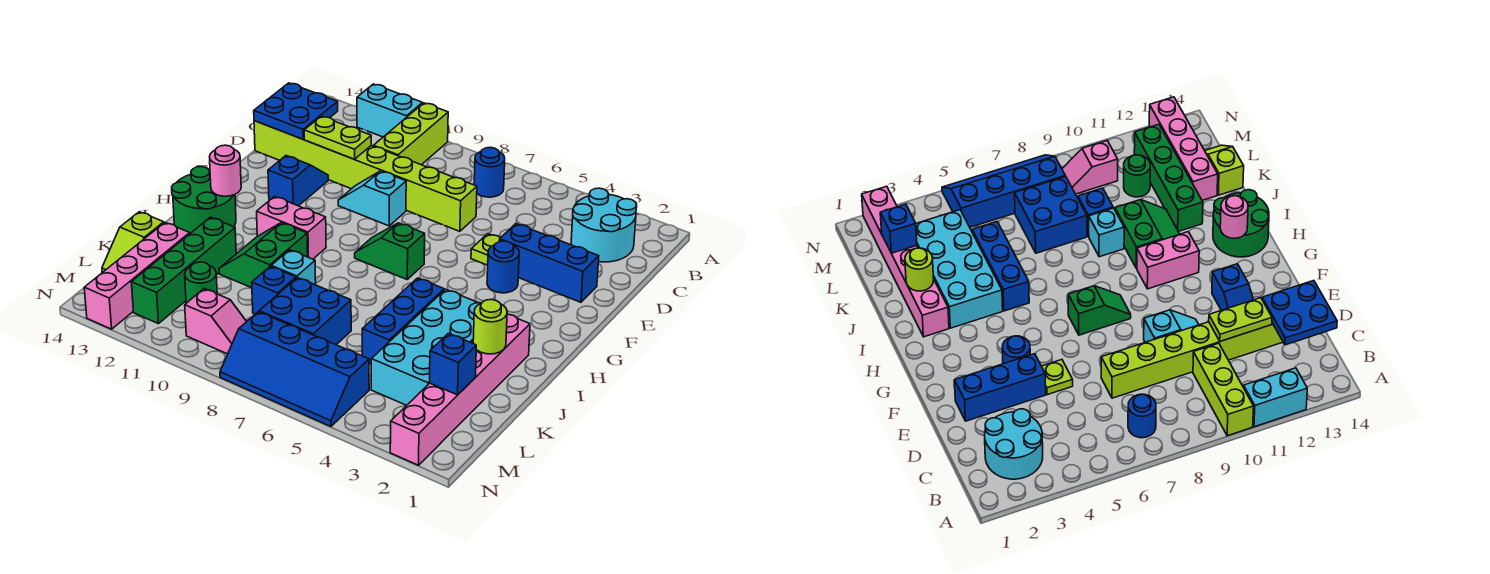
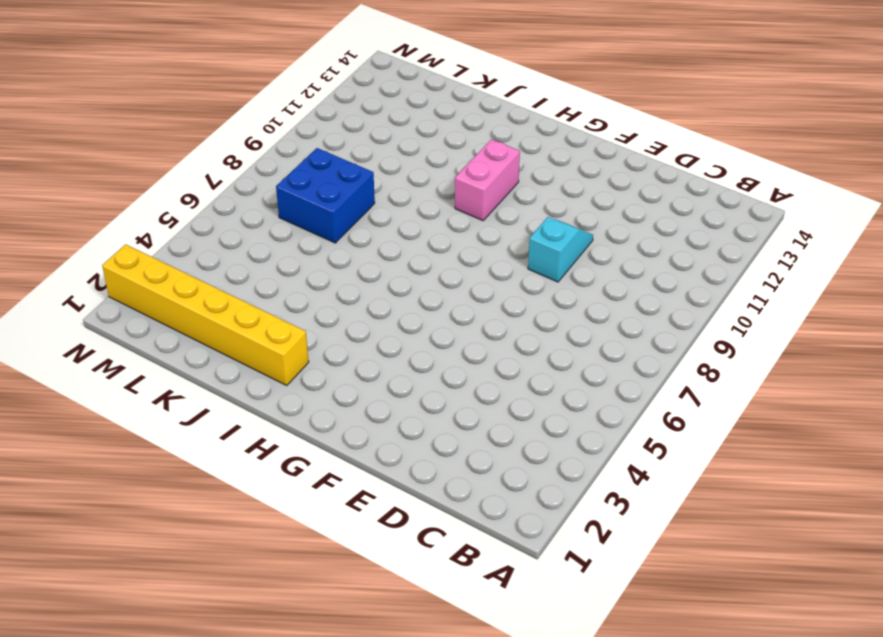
yellow 1x6 brick [102,244,309,385] -> pink 1x6 brick [390,314,530,465]
none -> lime 1x3 brick [374,103,448,165]
none -> cyan 1x2 brick [357,84,423,137]
none -> cyan 2x2 round brick [571,188,637,262]
none -> blue 1x1 round brick [474,147,505,197]

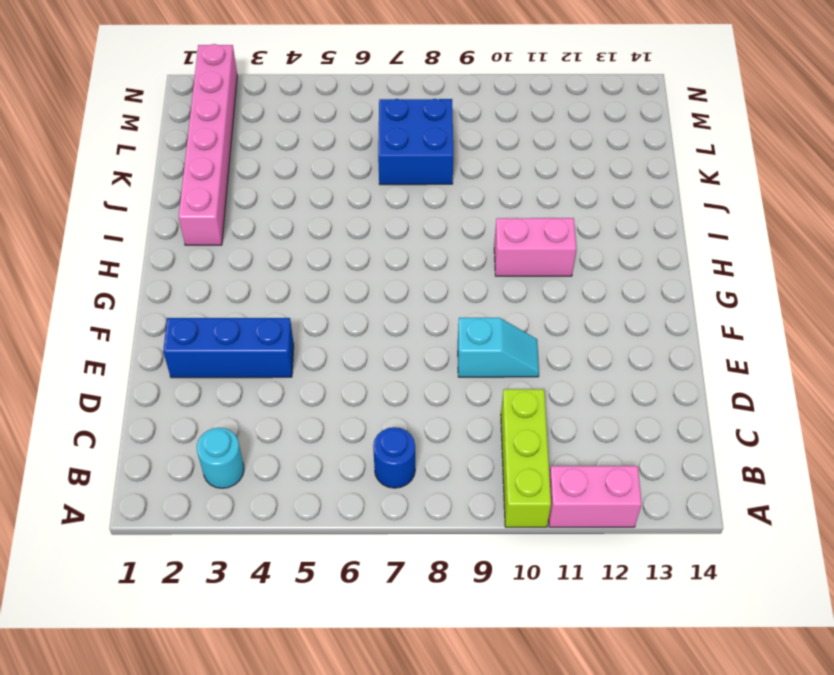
pink 1x2 brick [549,466,642,527] -> cyan 1x2 brick [357,84,423,137]
cyan 1x1 round brick [197,428,244,488] -> cyan 2x2 round brick [571,188,637,262]
none -> lime 1x8 brick [254,121,477,231]
none -> lime 1x1 plate [471,234,500,265]
none -> blue 1x2 slope [268,156,328,206]
none -> blue 1x1 round brick [487,241,519,293]

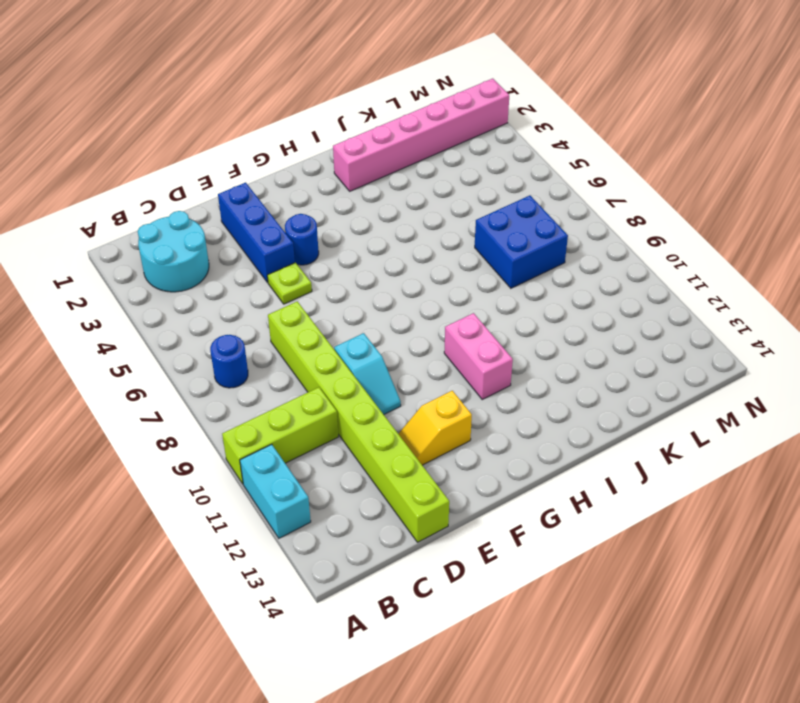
yellow 1x2 slope [399,391,472,465] -> blue 1x2 slope [268,156,328,206]
none -> green 1x2 slope [355,223,425,279]
none -> green 2x2 round brick [172,167,236,233]
none -> cyan 2x4 brick [371,289,481,405]
none -> blue 1x3 brick [362,278,444,364]

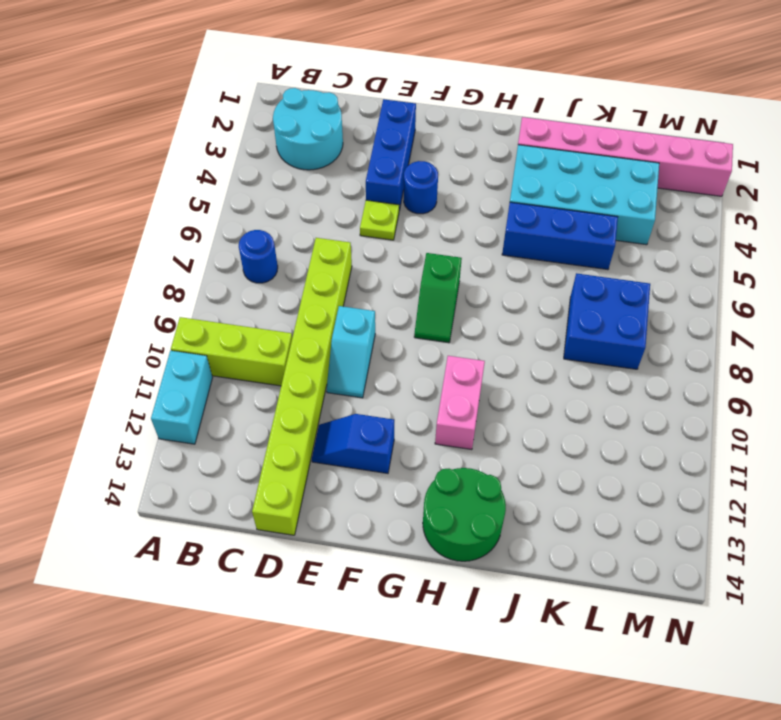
none -> green 2x2 slope [219,223,308,288]
none -> cyan 1x1 brick [271,250,316,285]
none -> green 1x4 brick [131,217,236,324]
none -> blue 1x1 brick [252,266,296,314]

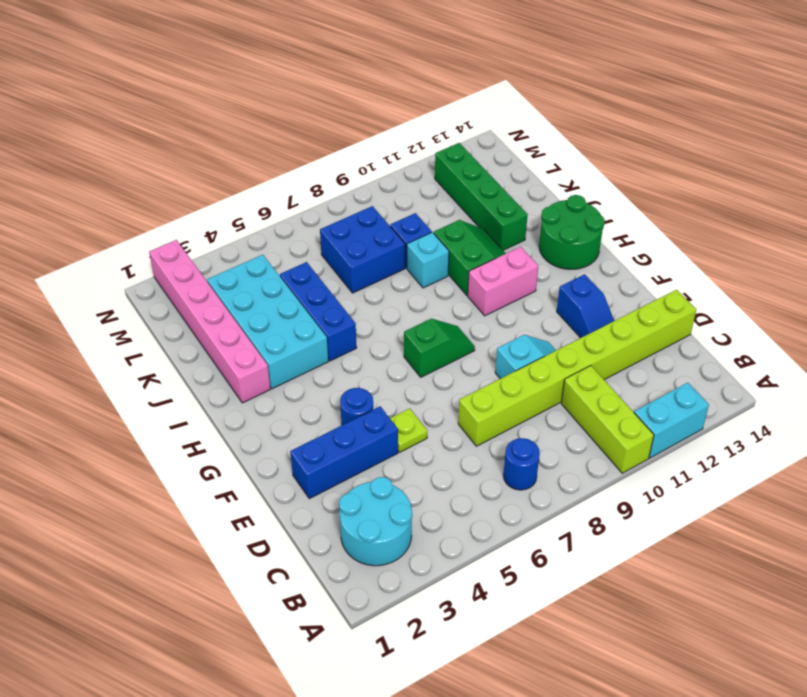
none -> pink 1x4 brick [84,223,190,329]
none -> lime 1x2 slope [102,212,164,272]
none -> green 1x1 round brick [185,262,217,303]
none -> blue 2x4 slope [220,312,369,426]

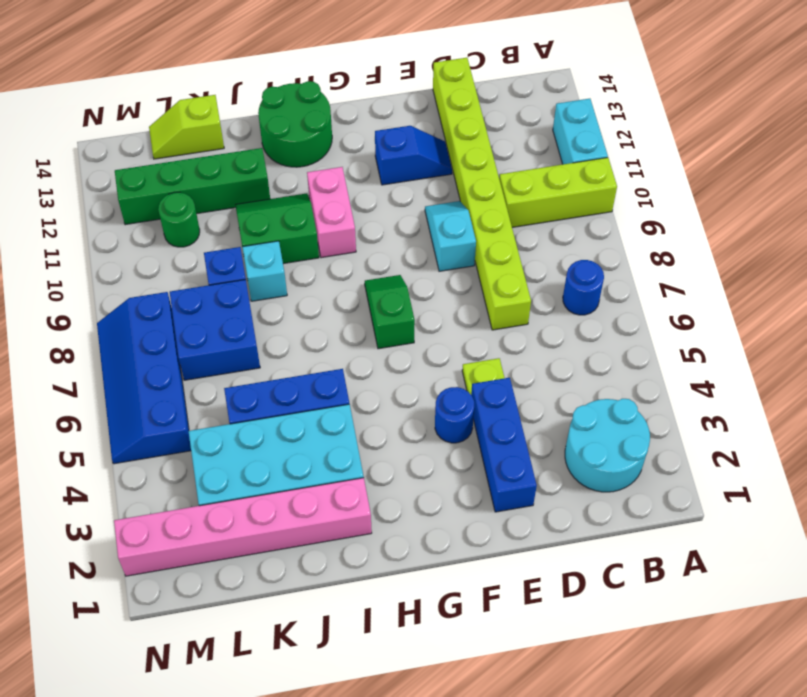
none -> pink 1x4 brick [84,223,190,329]
none -> pink 1x2 slope [185,289,247,354]
none -> blue 2x2 plate [254,83,338,139]
none -> lime 1x2 plate [304,116,371,159]

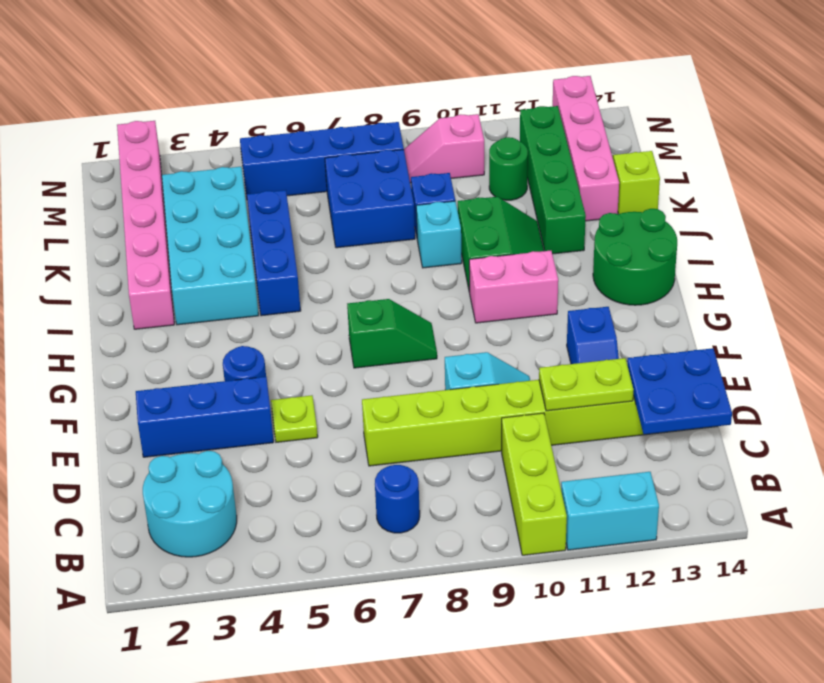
none -> pink 1x1 round brick [210,145,241,196]
none -> lime 1x1 round brick [473,300,507,354]
none -> blue 1x1 brick [430,333,476,395]

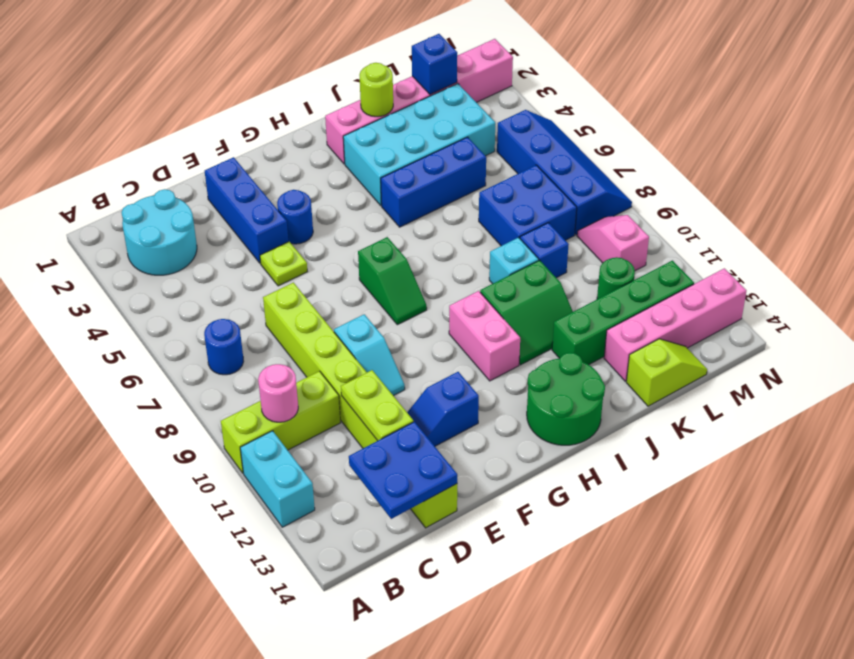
pink 1x1 round brick [258,364,298,422] -> pink 1x1 round brick moved to [210,145,241,196]

